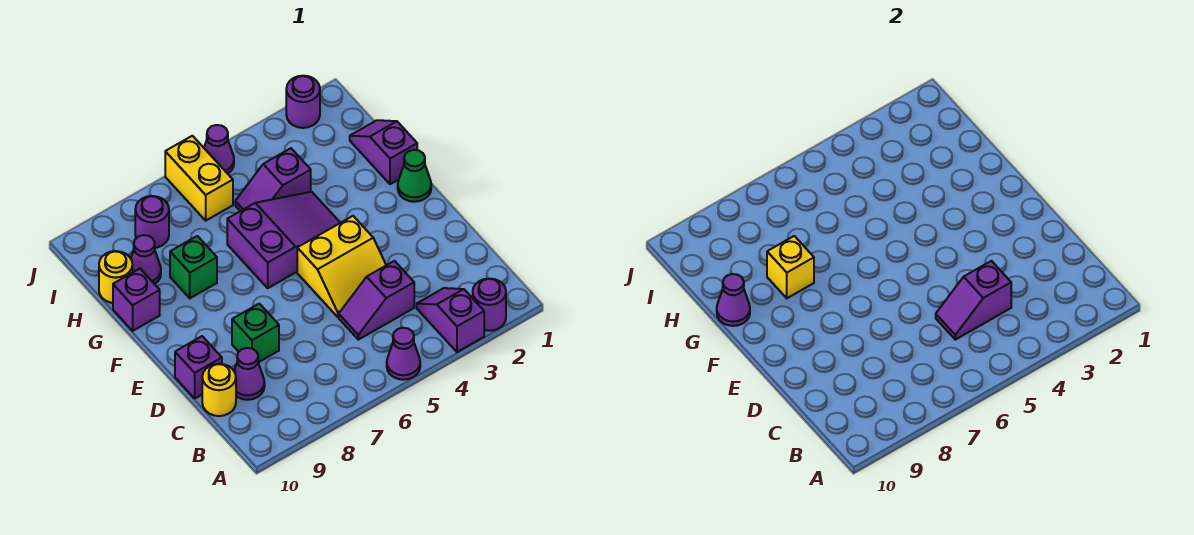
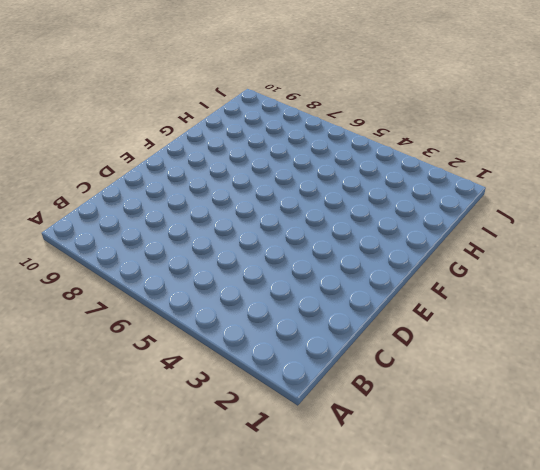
none -> purple 1x1 round brick [473,279,506,331]
none -> purple 1x2 slope [417,288,484,352]
none -> purple 1x1 cone [387,328,420,380]

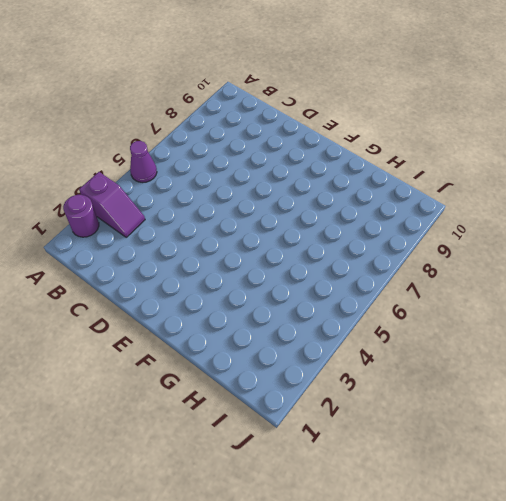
none -> purple 1x2 slope [339,261,414,340]
none -> purple 1x1 cone [234,348,265,400]
none -> yellow 1x1 round brick [202,364,236,416]

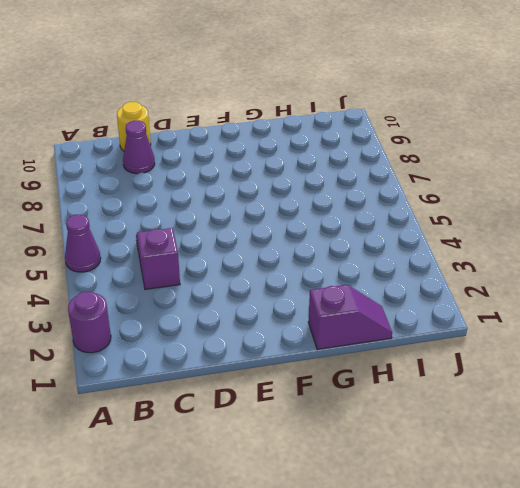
none -> purple 1x2 slope [417,288,484,352]
none -> yellow 2x2 slope [297,216,386,317]
none -> green 1x1 brick [232,304,279,362]

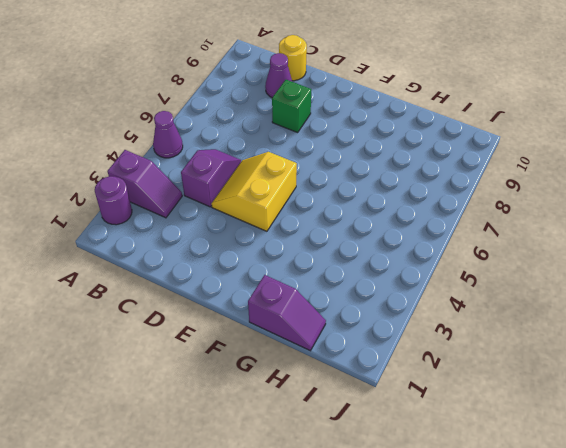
none -> purple 1x1 brick [175,336,222,398]
none -> green 1x1 cone [398,150,431,202]
none -> purple 2x3 slope [227,192,340,288]

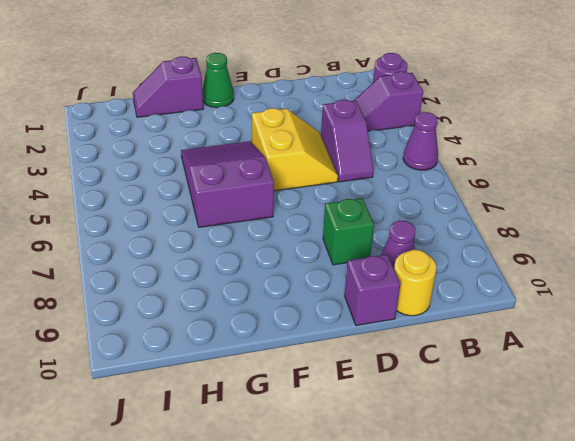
none -> green 1x1 brick [170,236,217,298]
none -> purple 1x1 brick [113,269,160,331]
none -> purple 1x2 slope [235,148,311,211]

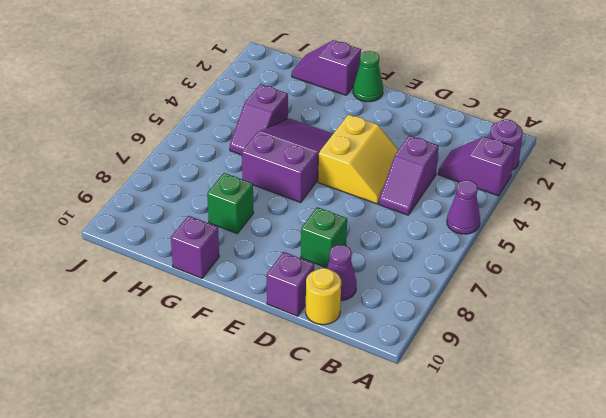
none -> purple 1x1 cone [131,235,161,284]
none -> yellow 1x1 round brick [99,251,132,303]
none -> yellow 1x2 brick [165,136,233,220]

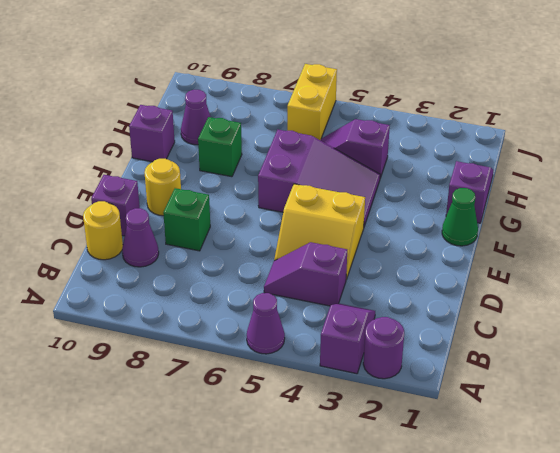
yellow 1x1 round brick [144,159,181,216] -> yellow 1x1 round brick moved to [99,251,132,303]
none -> purple 1x1 round brick [135,196,169,248]
none -> purple 1x1 round brick [286,76,320,128]
none -> purple 1x1 cone [204,125,234,174]

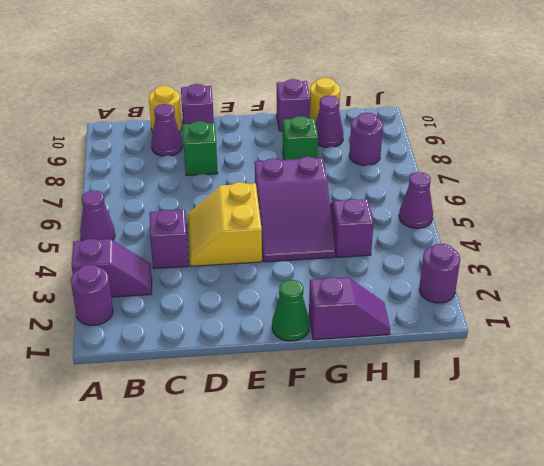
none -> yellow 1x2 brick [165,136,233,220]
none -> purple 1x2 slope [936,261,1011,340]
none -> yellow 1x1 brick [767,236,814,298]

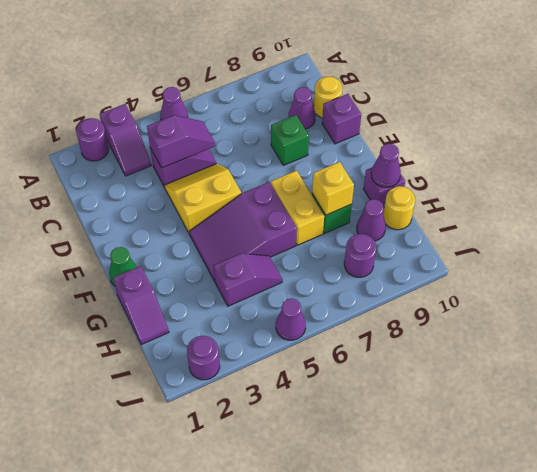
yellow 1x2 brick [271,171,324,245] -> yellow 1x2 brick moved to [165,136,233,220]

